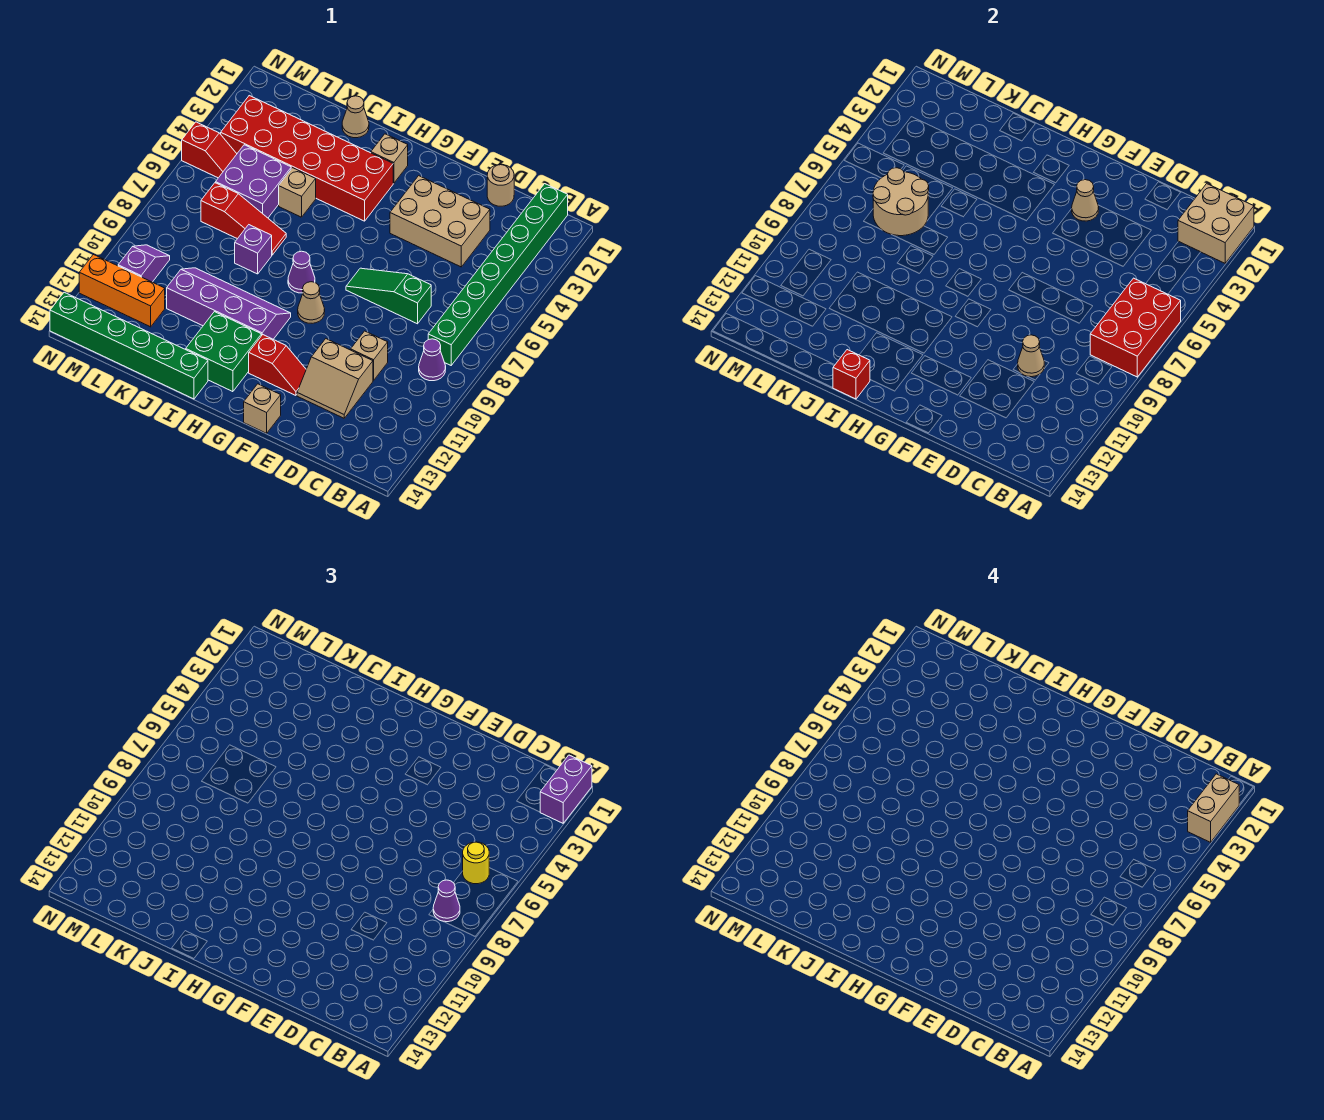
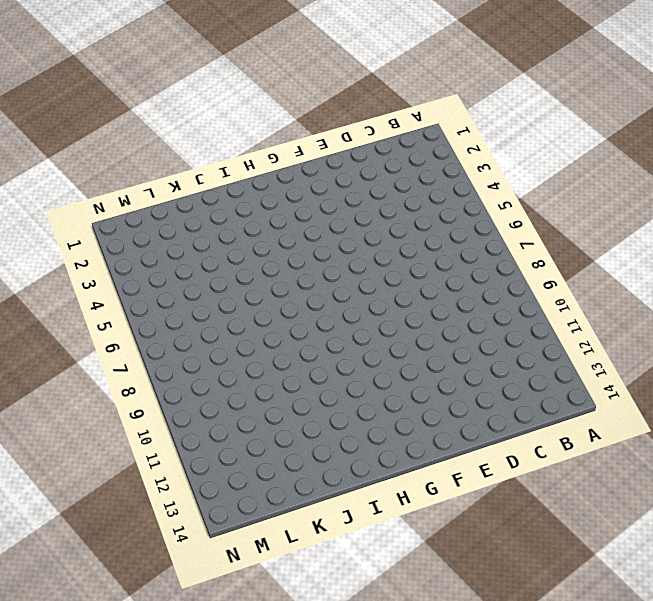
none -> green 1x8 brick [428,184,568,365]
none -> purple 1x1 cone [419,339,446,381]
none -> tan 1x1 round brick [487,165,514,206]
none -> tan 2x3 brick [390,176,490,267]

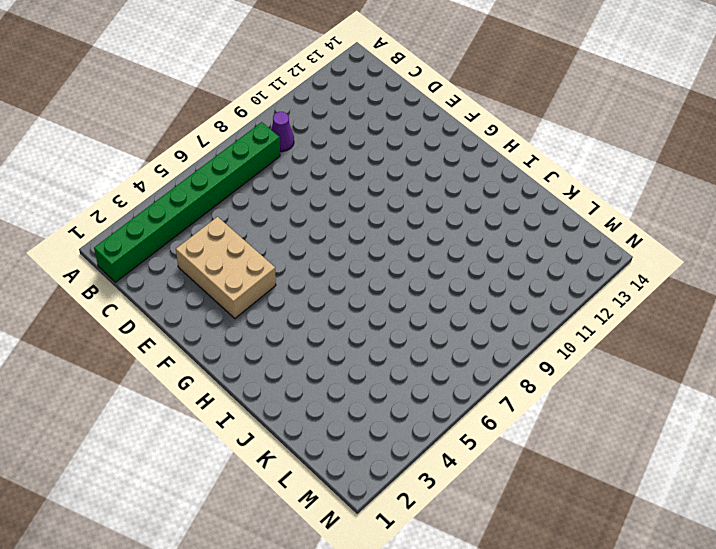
none -> tan 1x1 round brick [487,165,514,206]
none -> green 1x3 slope [346,268,431,324]
none -> tan 1x1 brick [351,331,388,381]
none -> tan 2x2 slope [297,339,373,418]

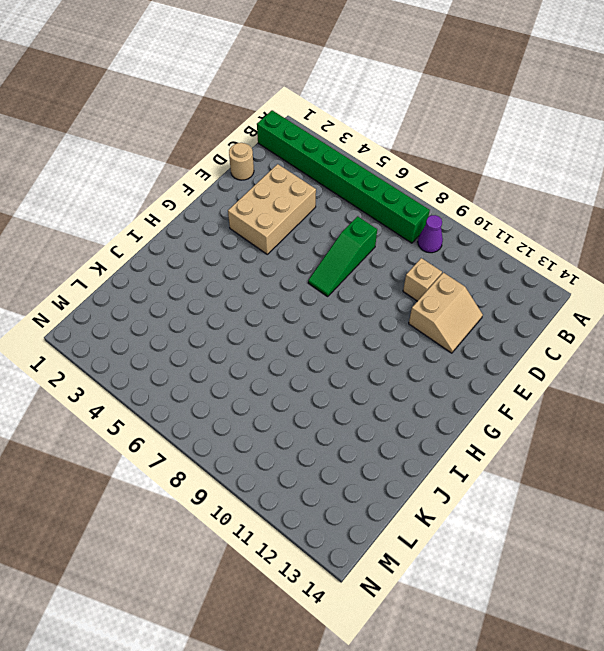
none -> red 1x2 slope [249,335,306,395]
none -> tan 1x1 brick [244,384,281,433]
none -> tan 1x1 cone [298,282,325,323]
none -> tan 1x1 brick [371,134,408,183]

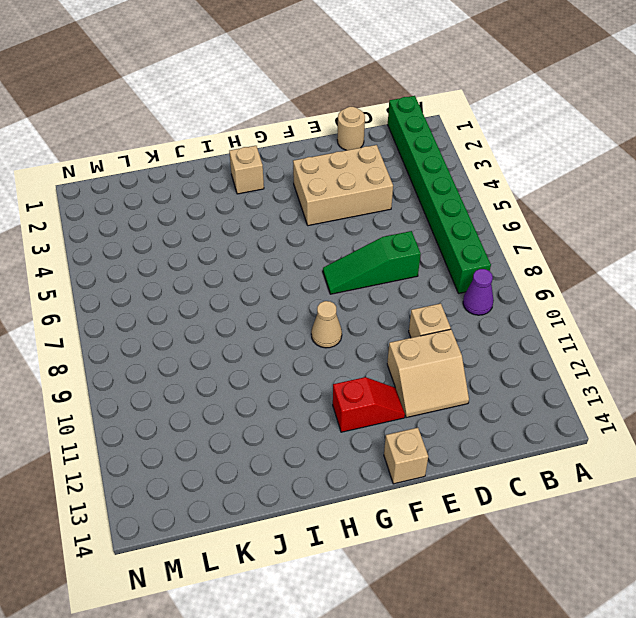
none -> red 2x6 brick [221,96,393,221]
none -> purple 1x1 cone [288,251,315,293]
none -> purple 2x4 slope [167,268,291,339]
none -> green 2x2 brick [186,312,262,392]

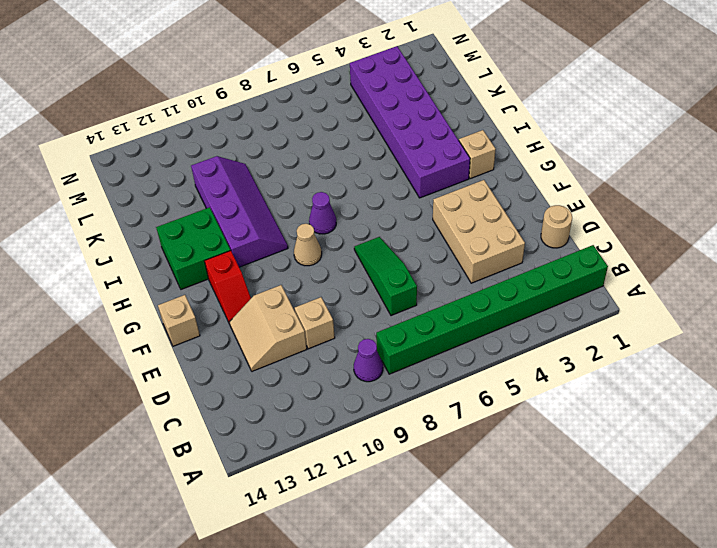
purple 2x6 brick [350,46,470,198] -> red 2x6 brick [221,96,393,221]
none -> green 1x6 brick [50,292,208,399]
none -> tan 1x1 cone [342,96,369,138]
none -> tan 1x1 brick [279,168,316,217]
none -> red 1x3 slope [201,183,286,255]

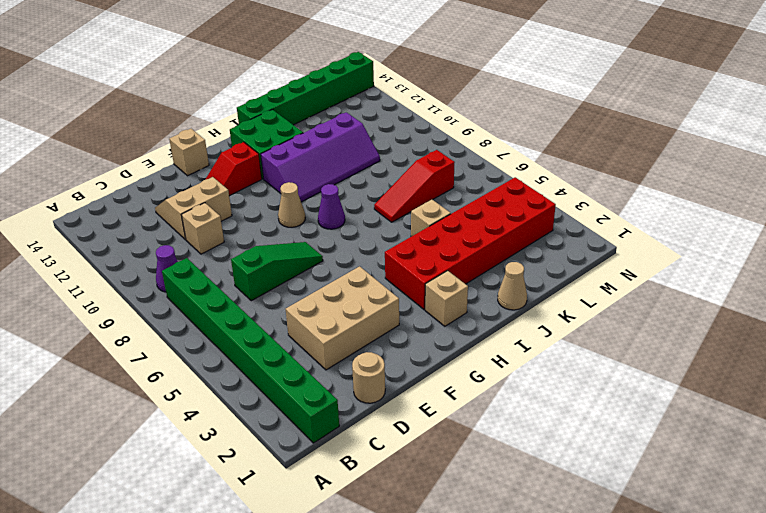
none -> purple 1x1 brick [235,225,272,274]
none -> purple 2x2 brick [216,145,291,218]
none -> orange 1x3 brick [79,254,165,327]
none -> red 1x2 slope [182,122,237,178]

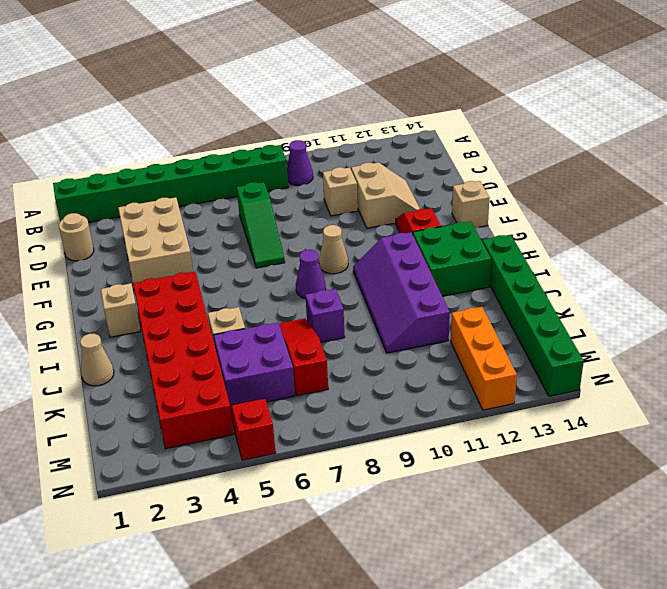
none -> purple 1x2 slope [118,245,170,282]
none -> tan 2x2 brick [1178,184,1254,263]
none -> red 2x3 brick [1090,278,1181,377]
none -> tan 1x1 cone [1018,335,1044,377]

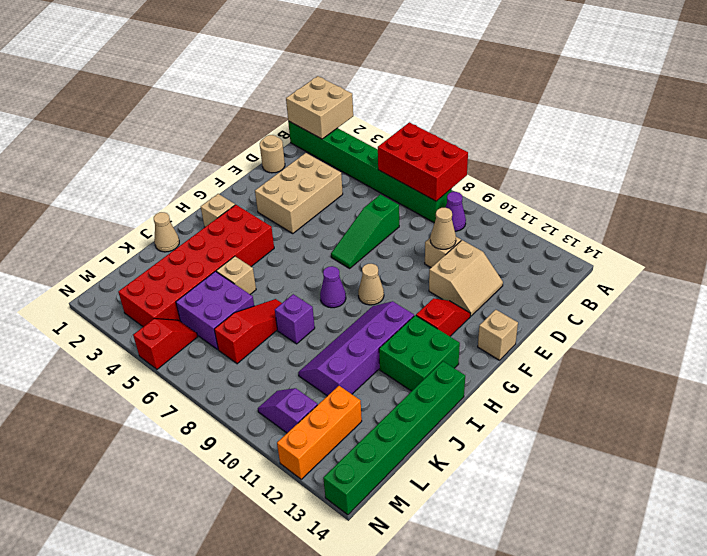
none -> tan 1x1 cone [1072,180,1099,221]
none -> red 1x1 brick [833,350,870,399]
none -> tan 2x2 round brick [873,168,929,236]
none -> purple 1x2 brick [540,755,592,823]

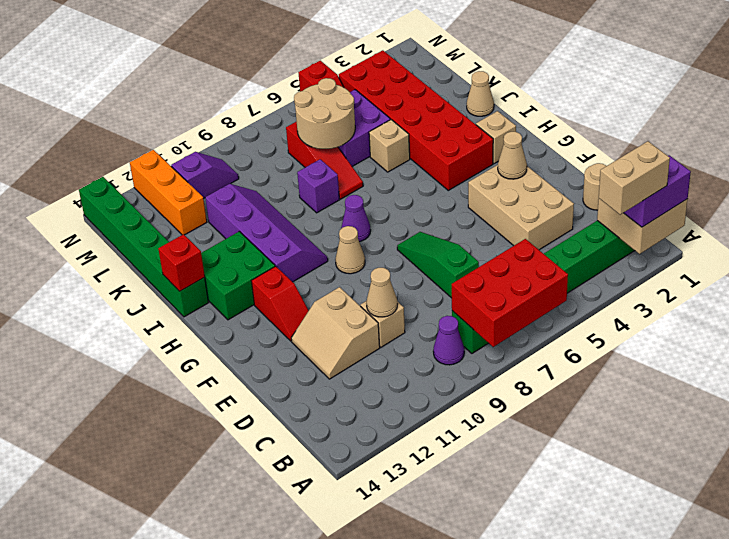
none -> tan 1x1 brick [244,384,281,433]
none -> yellow 1x1 round brick [463,842,489,884]
none -> purple 1x1 cone [433,880,460,922]

